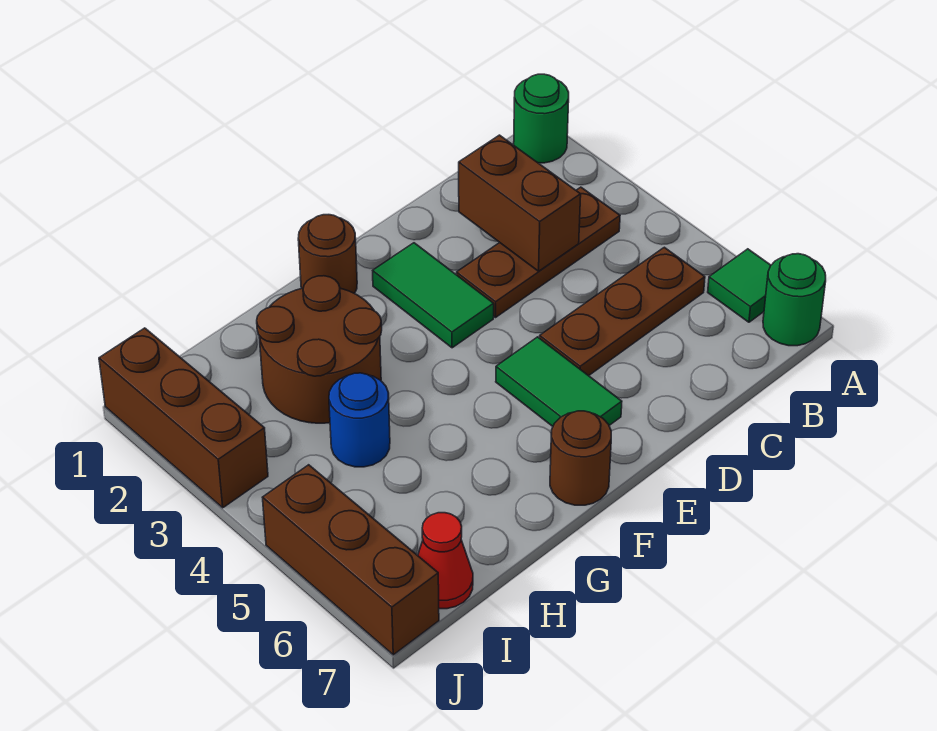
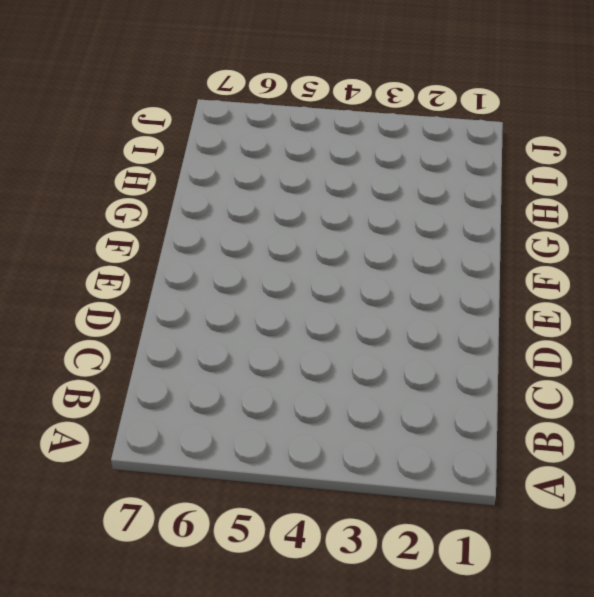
none -> green 1x1 round brick [514,74,569,163]
none -> green 1x1 tile [708,249,771,322]
none -> green 1x1 round brick [763,254,826,346]

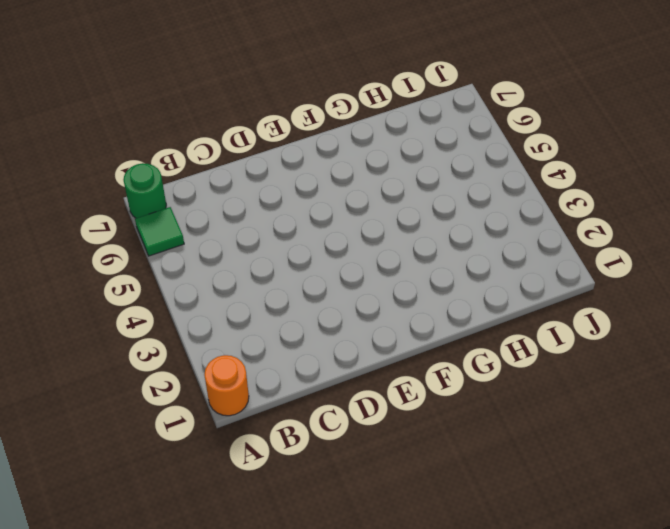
orange 1x1 round brick [204,355,249,416] -> green 1x1 round brick [514,74,569,163]
none -> brown 1x3 plate [457,187,620,317]
none -> brown 1x3 plate [540,247,705,376]
none -> green 1x2 tile [373,243,494,348]

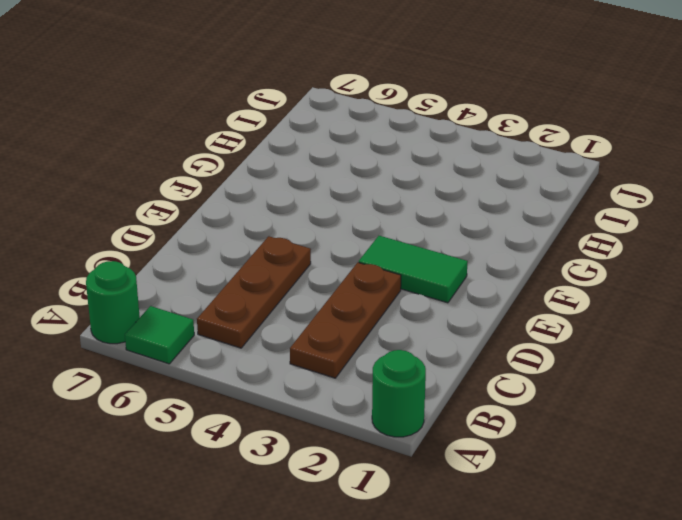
none -> green 1x2 tile [496,337,622,426]
none -> brown 1x1 round brick [298,215,357,293]
none -> brown 1x1 round brick [550,411,611,505]

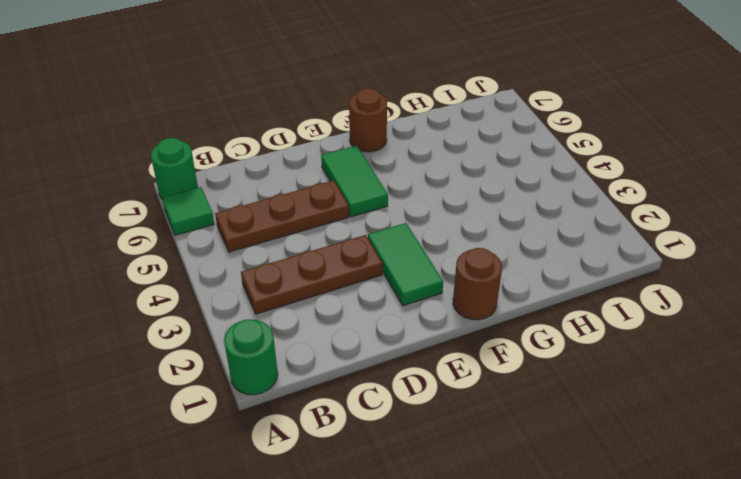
none -> brown 2x2 round brick [257,276,382,423]
none -> blue 1x1 round brick [329,373,390,467]
none -> red 1x1 cone [418,513,473,609]

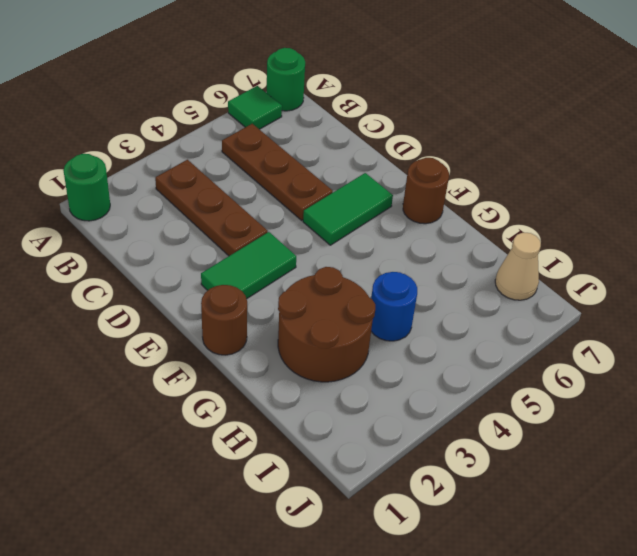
tan 1x1 cone [495,232,541,300] -> red 1x1 cone [418,513,473,609]
none -> brown 1x3 brick [99,328,268,508]
none -> brown 1x3 brick [262,465,439,655]
none -> brown 1x2 brick [459,135,581,271]

